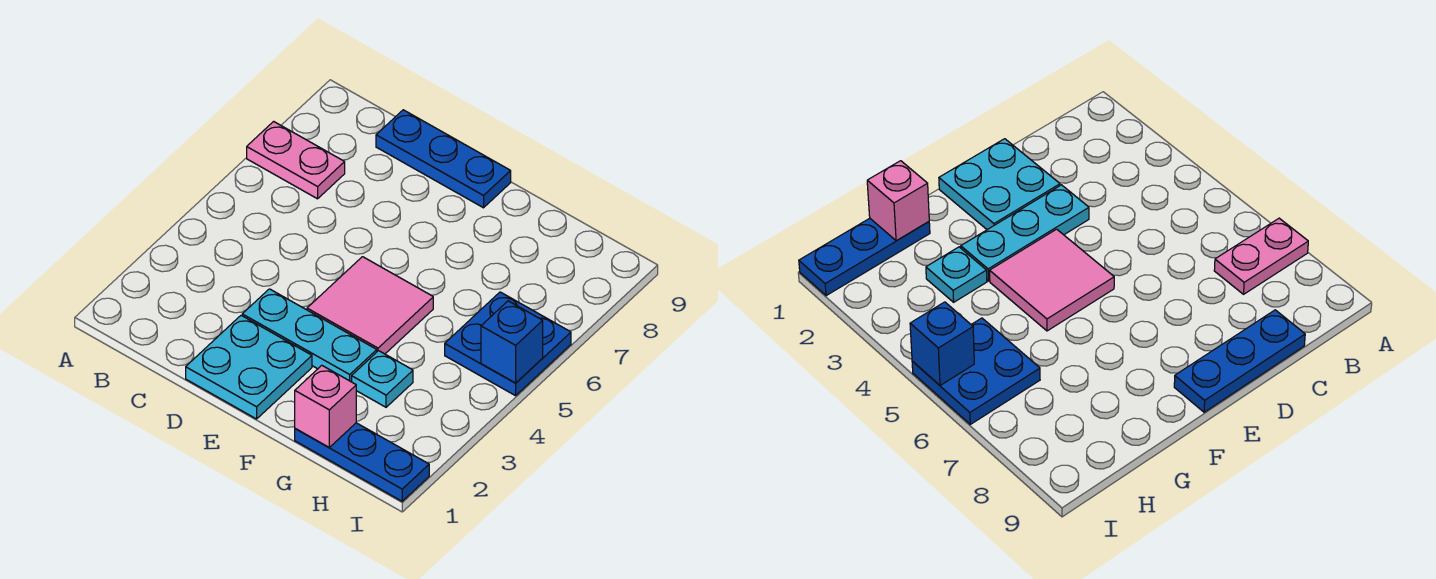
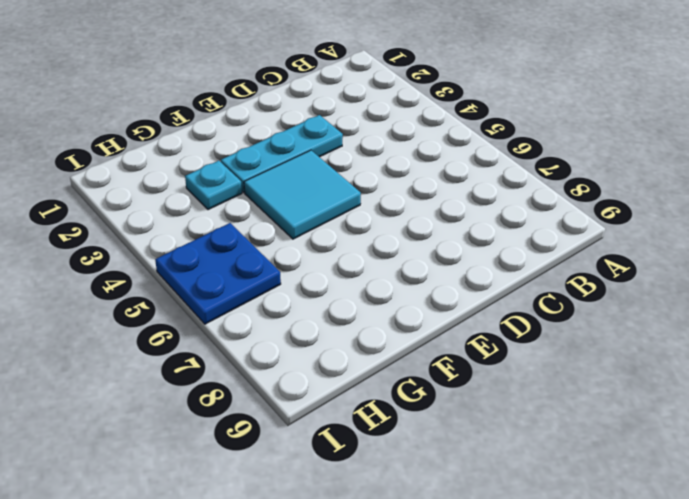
cyan 2x2 tile [244,150,361,239] -> pink 2x2 tile [307,257,433,354]
none -> pink 1x2 plate [247,121,345,199]
none -> blue 1x3 plate [376,110,511,208]

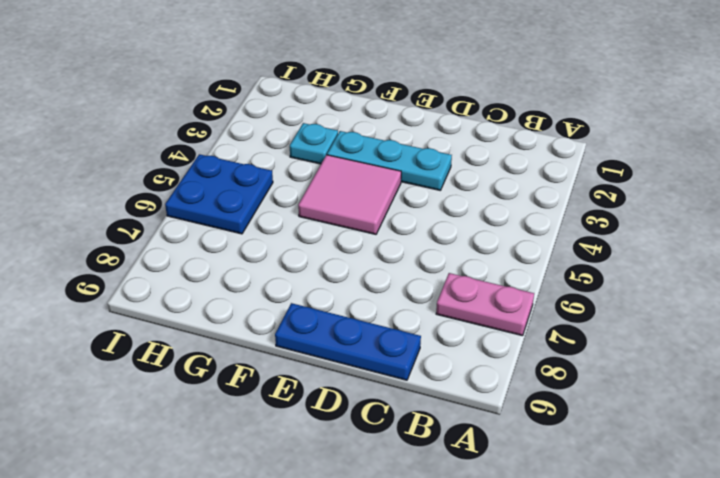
none -> cyan 2x2 plate [186,315,312,419]
none -> blue 1x3 plate [295,423,429,501]

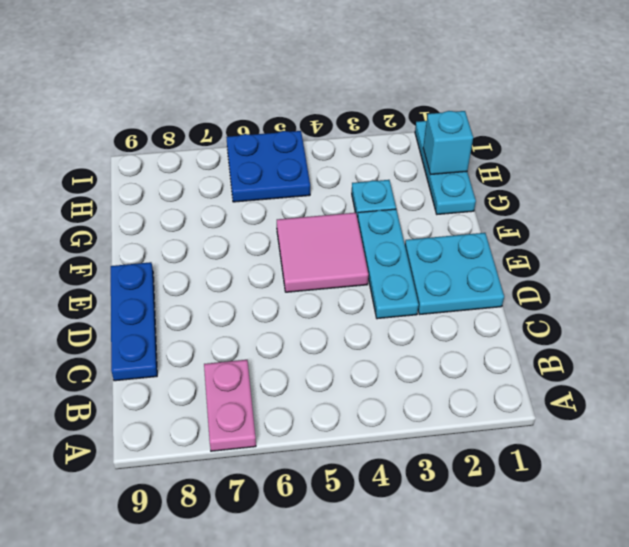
cyan 1x3 plate [415,121,476,214] -> blue 1x3 plate [295,423,429,501]
cyan 1x1 brick [423,111,473,175] -> none
none -> pink 1x1 brick [295,365,356,447]
none -> blue 1x1 brick [481,301,543,383]

